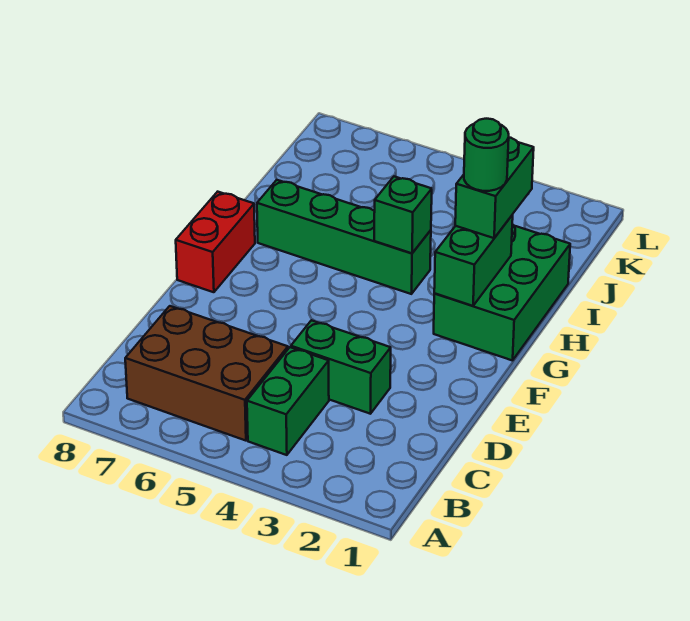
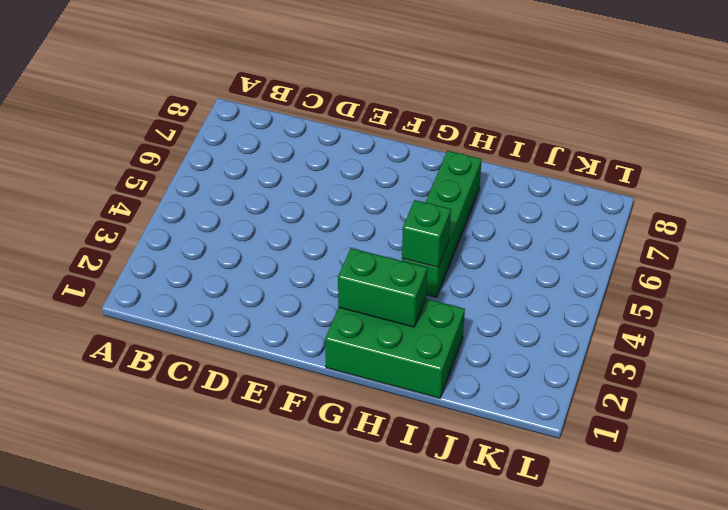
none -> green 1x2 brick [247,347,329,455]
none -> brown 2x3 brick [125,306,288,441]

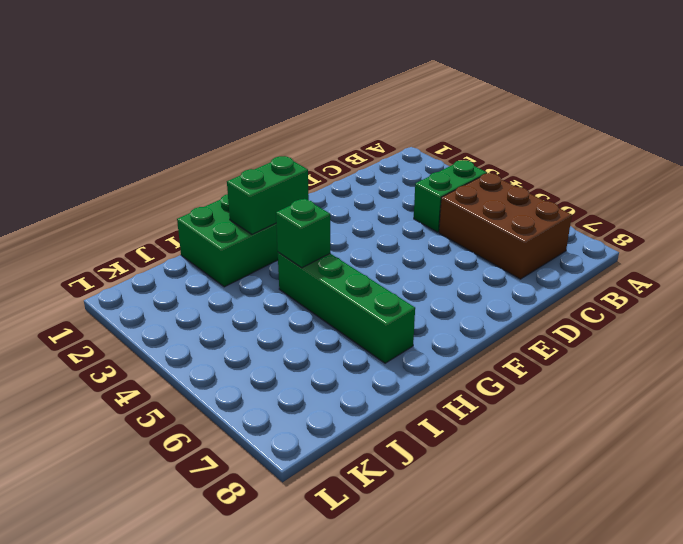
none -> green 1x2 brick [291,320,391,414]
none -> red 1x2 brick [176,192,255,292]

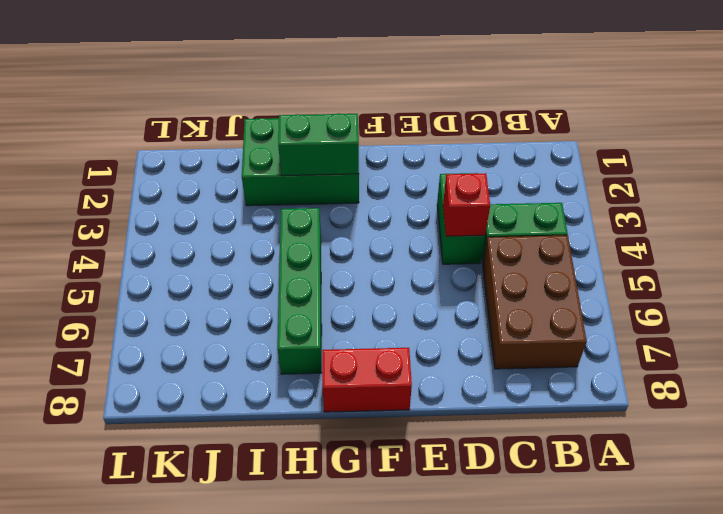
red 1x1 brick [443,173,490,236] -> none
none -> green 1x1 brick [374,177,432,253]
none -> green 1x2 brick [455,138,534,238]

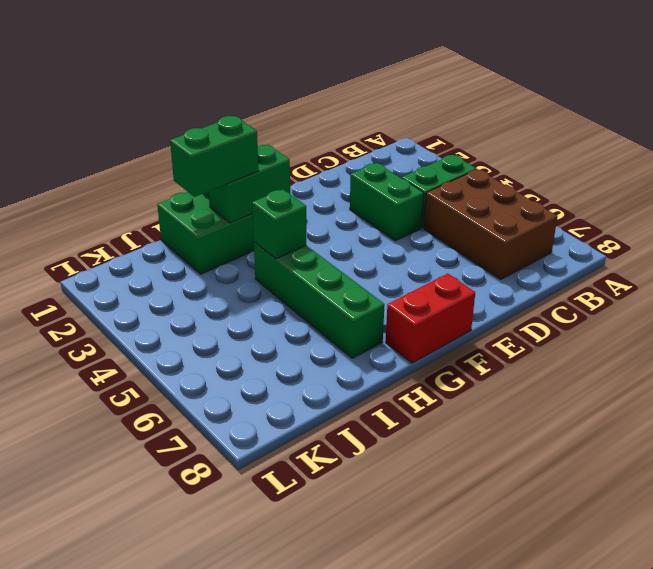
none -> green 1x1 round brick [464,119,509,191]

